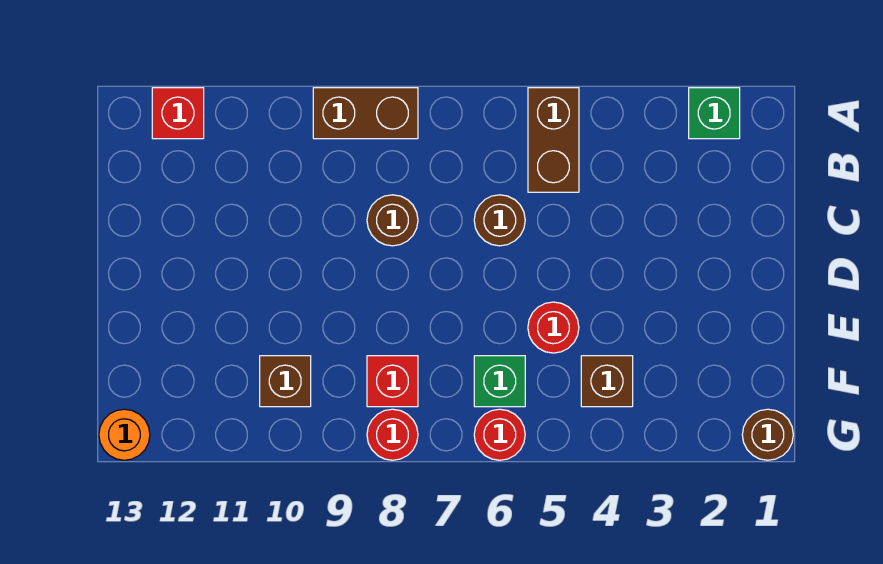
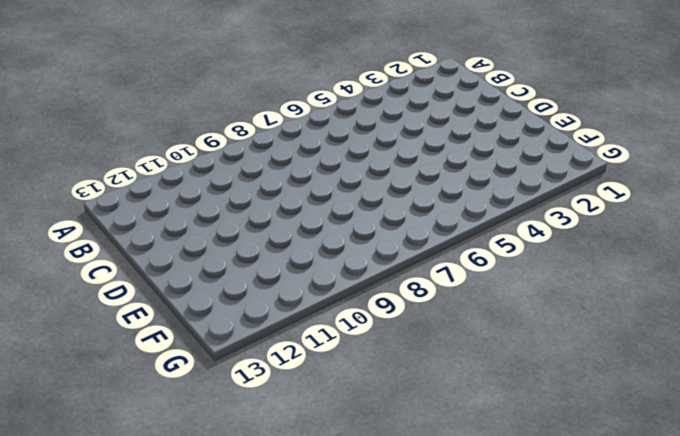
none -> green 1x1 brick [689,88,740,139]
none -> brown 1x2 brick [528,88,579,192]
none -> brown 1x2 brick [313,88,418,139]

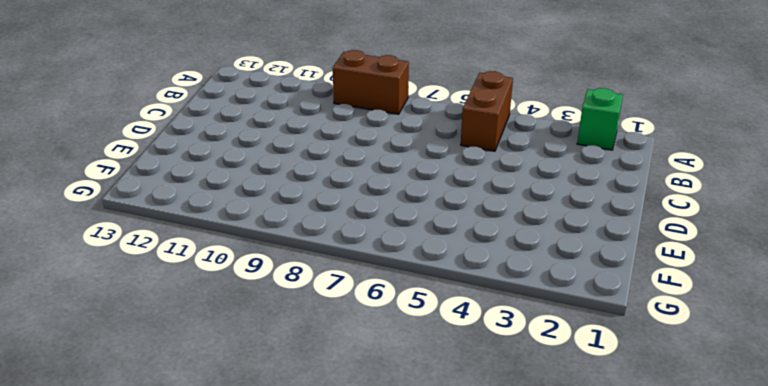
none -> red 1x1 brick [152,88,204,139]
none -> brown 1x1 round brick [474,195,525,246]
none -> brown 1x1 round brick [367,195,418,246]

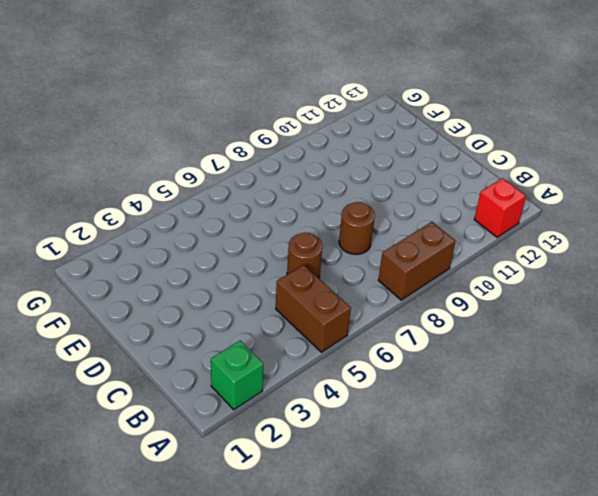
none -> red 1x1 round brick [528,302,579,353]
none -> brown 1x1 brick [581,356,633,407]
none -> green 1x1 brick [474,356,525,407]

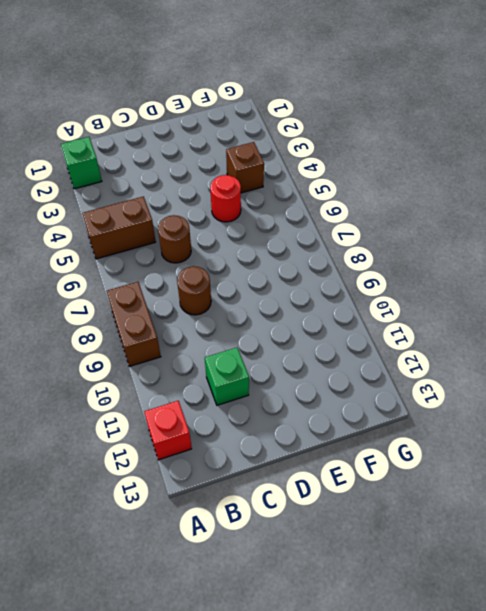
green 1x1 brick [205,348,249,405] -> green 1x1 brick moved to [474,356,525,407]
none -> red 1x1 brick [367,356,418,407]
none -> brown 1x1 brick [260,356,311,407]
none -> brown 1x1 round brick [742,409,793,460]

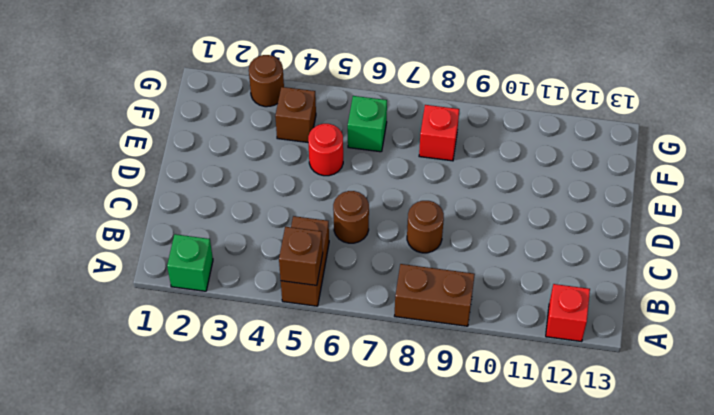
brown 1x1 brick [279,227,323,285] -> brown 1x1 brick moved to [260,356,311,407]
brown 1x1 round brick [249,55,284,107] -> brown 1x1 round brick moved to [742,409,793,460]
none -> red 1x1 round brick [474,409,525,460]
none -> red 1x1 round brick [367,409,418,460]
none -> orange 1x1 round brick [99,409,150,460]

